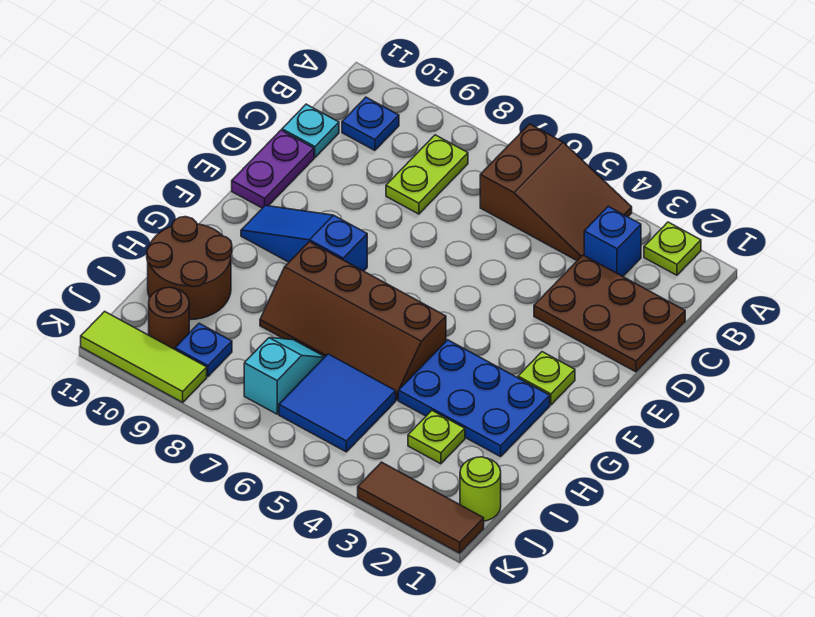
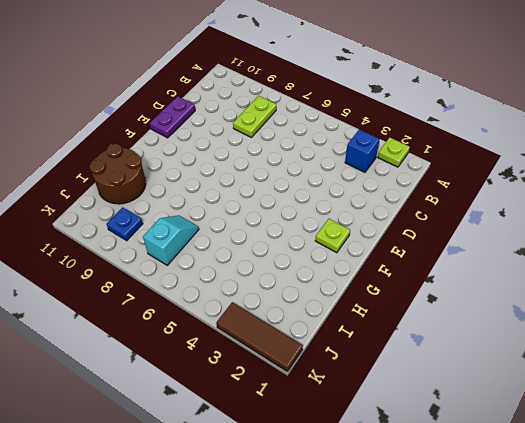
none -> brown 2x3 slope [480,124,632,261]
none -> blue 1x1 plate [342,97,399,150]
none -> brown 2x3 plate [534,255,685,372]

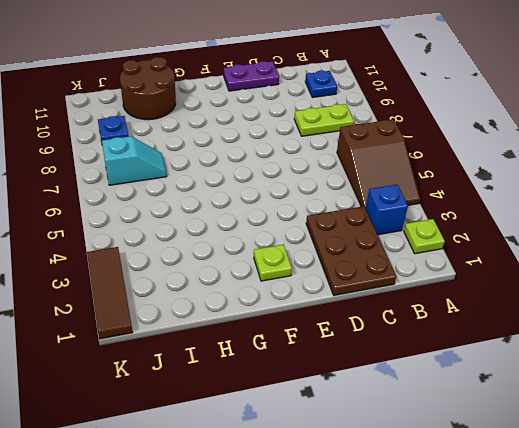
none -> cyan 1x1 plate [282,104,339,157]
none -> blue 1x3 slope [241,205,367,271]
none -> blue 2x3 plate [398,340,550,457]

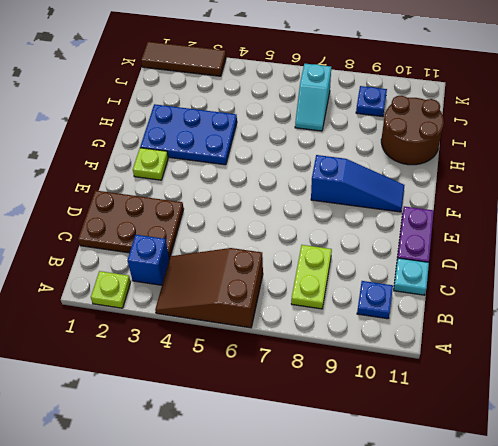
none -> brown 2x4 slope [260,242,446,400]
none -> lime 1x1 plate [408,411,465,464]
none -> blue 2x2 tile [279,354,396,452]

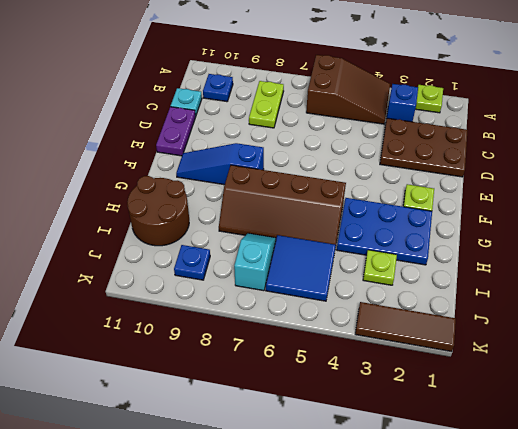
none -> lime 1x1 round brick [460,457,501,521]
none -> brown 1x1 round brick [149,287,189,349]
none -> lime 1x3 tile [81,311,207,402]

